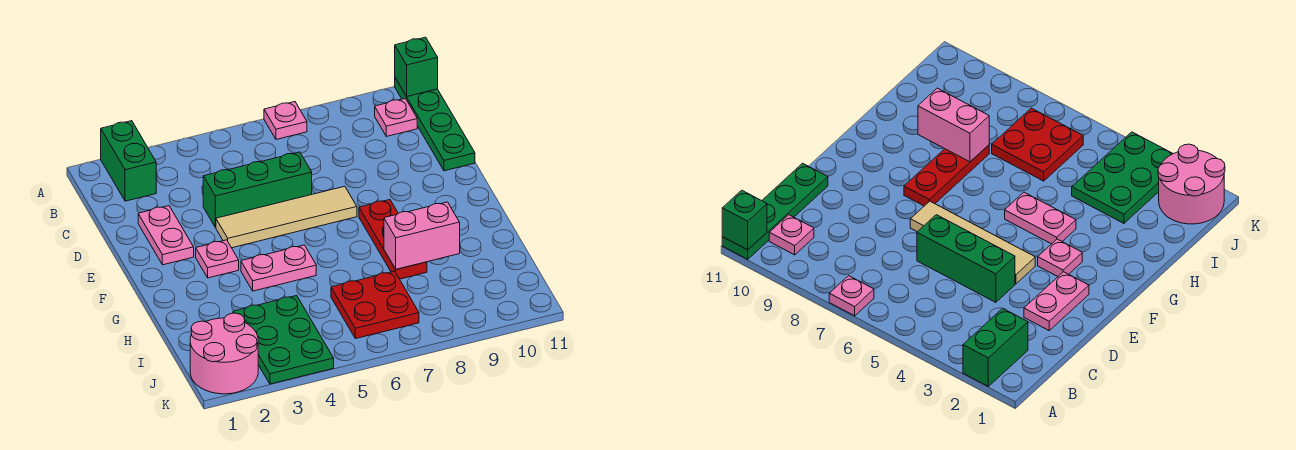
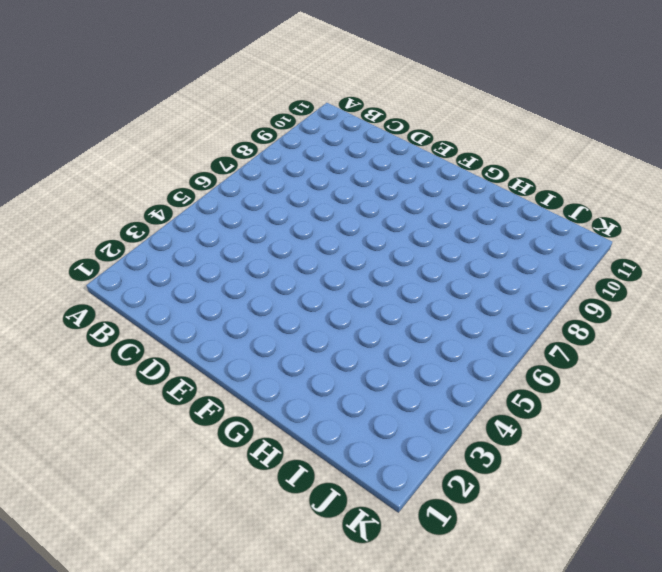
none -> green 1x2 brick [101,121,156,201]
none -> pink 1x1 plate [264,102,307,140]
none -> green 1x4 plate [395,78,475,171]

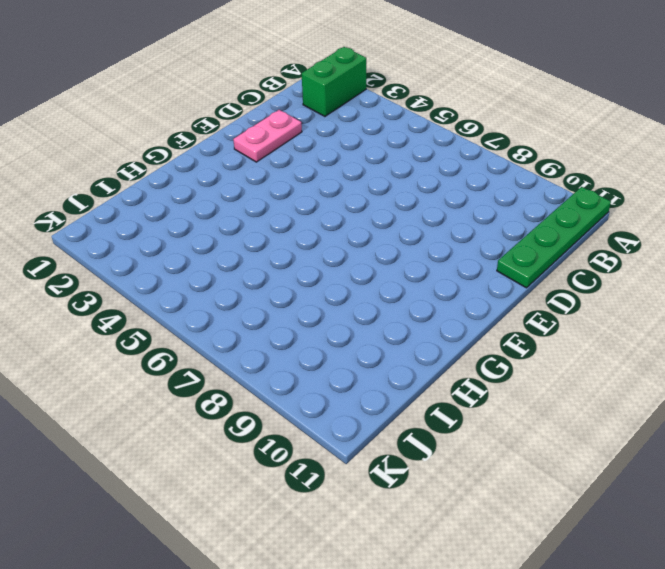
none -> pink 1x1 plate [264,102,307,140]
none -> pink 1x1 plate [375,98,417,136]
none -> green 1x3 brick [203,152,312,227]

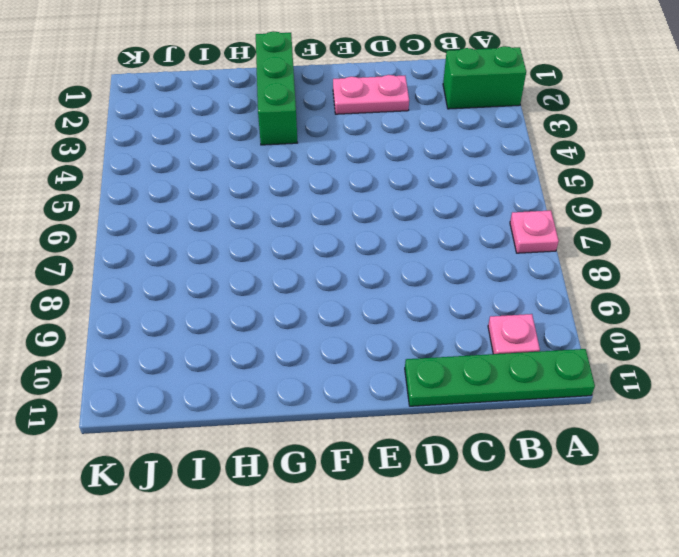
green 1x3 brick [256,31,297,145] -> green 1x3 brick moved to [203,152,312,227]
none -> tan 1x4 tile [216,186,357,248]
none -> pink 1x1 plate [196,240,239,278]
none -> red 1x3 plate [359,200,427,279]

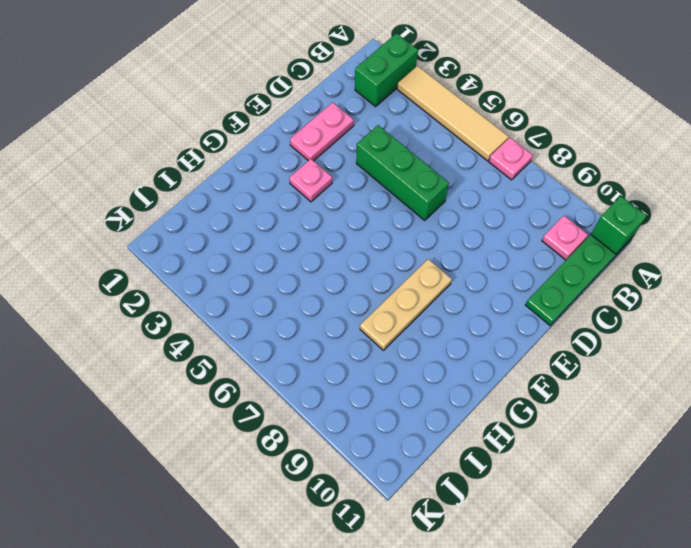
tan 1x4 tile [397,66,509,161] -> tan 1x4 tile moved to [216,186,357,248]
tan 1x3 plate [360,259,452,350] -> red 1x3 plate [359,200,427,279]
none -> pink 1x2 plate [241,245,316,291]
none -> green 2x3 plate [233,296,334,384]
none -> red 2x2 plate [331,271,419,339]

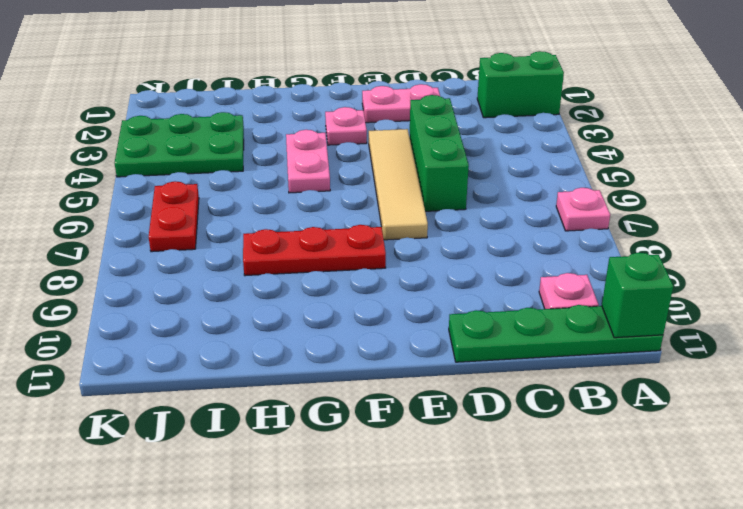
red 1x2 plate [149,181,199,252] -> red 2x2 plate [331,271,419,339]
none -> pink 2x2 round brick [190,313,258,394]
none -> pink 1x2 brick [384,202,460,269]

